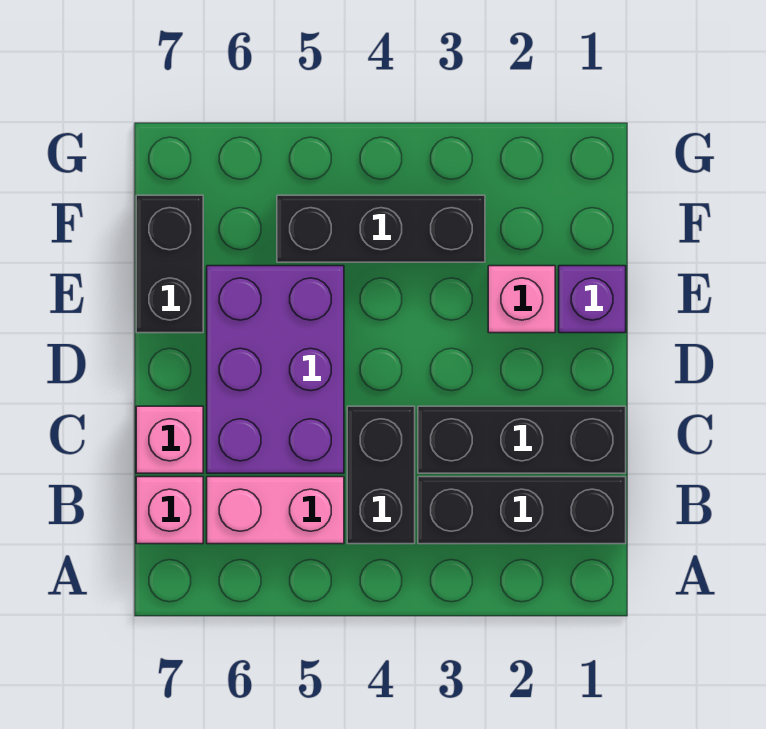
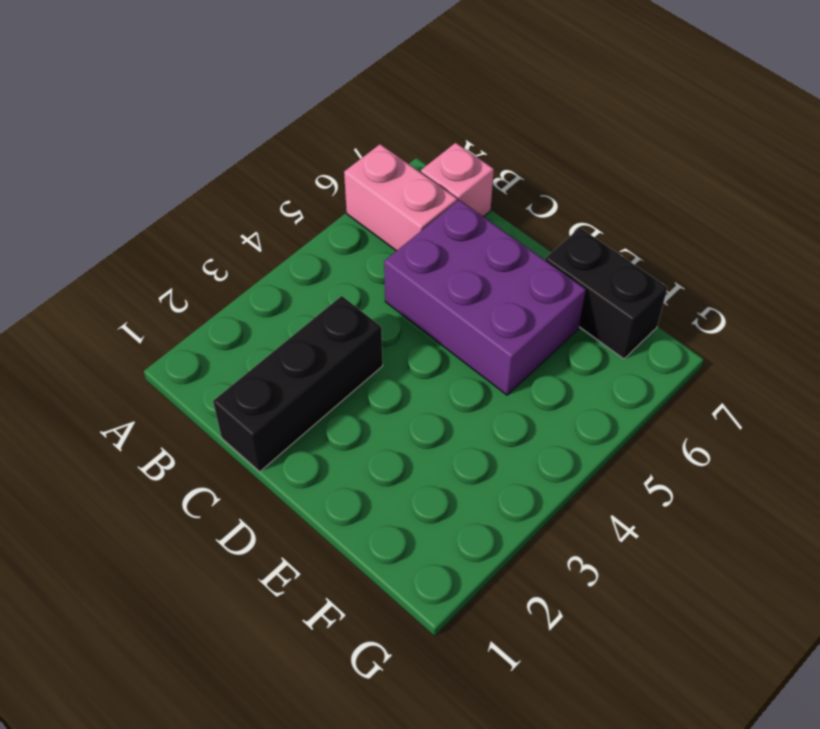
pink 1x2 brick [344,144,457,251] -> pink 1x2 brick turned to [207,477,344,544]
none -> black 1x3 brick [418,477,626,544]
none -> black 1x2 brick [347,406,415,544]

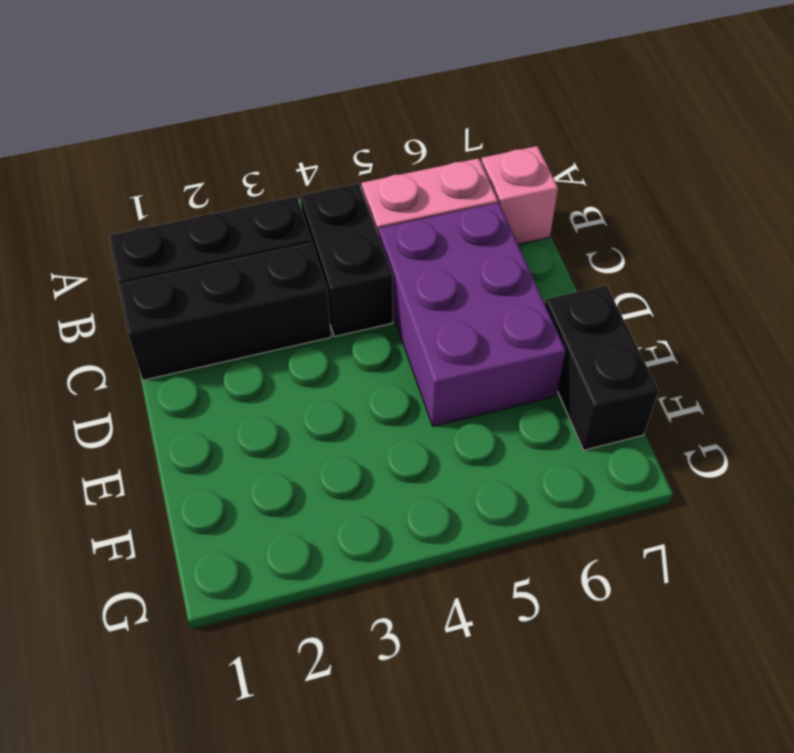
none -> pink 1x1 brick [136,406,203,473]
none -> purple 1x1 brick [559,266,626,333]

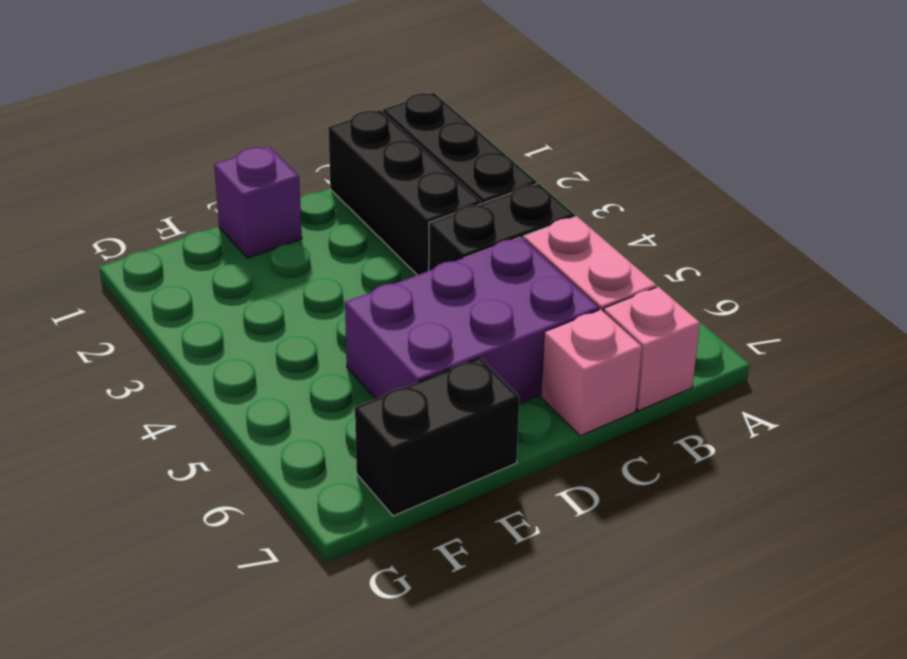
none -> pink 1x1 brick [488,266,555,333]
none -> black 1x3 brick [277,195,485,262]

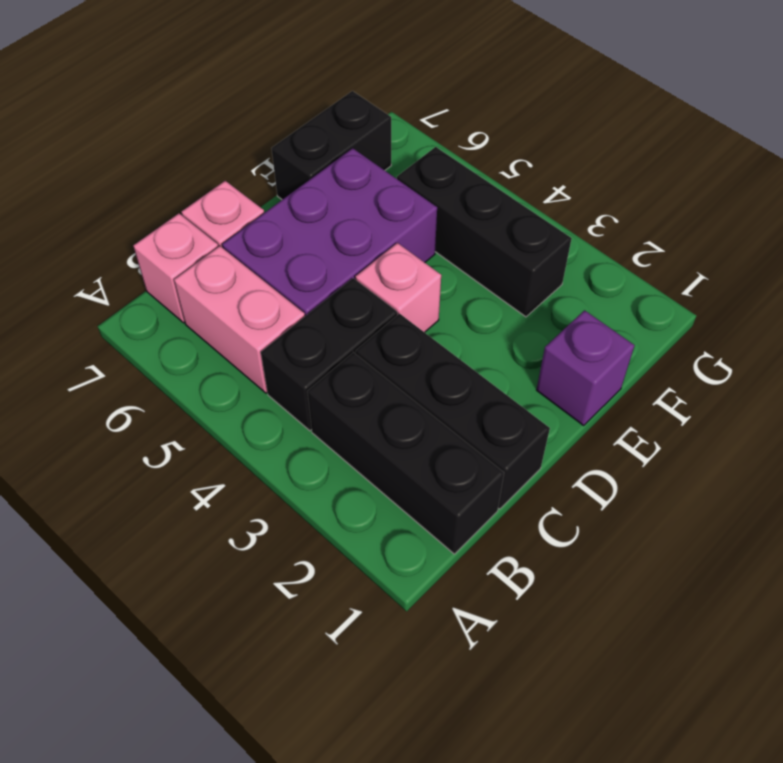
pink 1x1 brick [355,243,441,332] -> pink 1x1 brick moved to [488,266,555,333]

